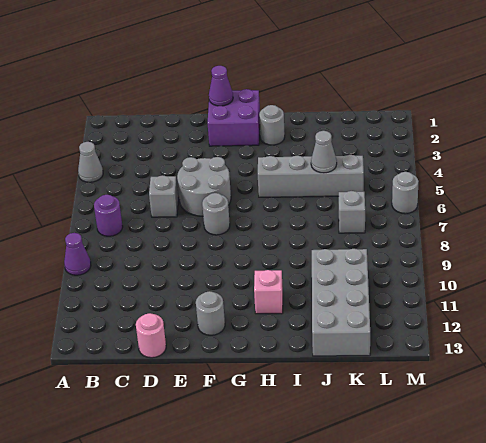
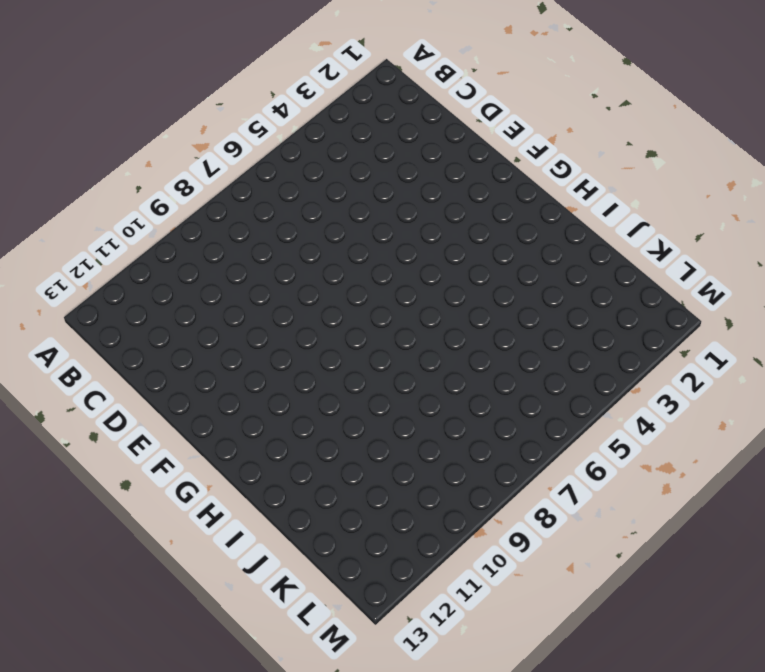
none -> grey 1x1 cone [78,142,103,182]
none -> purple 1x1 cone [64,233,91,275]
none -> purple 1x1 round brick [94,195,123,236]

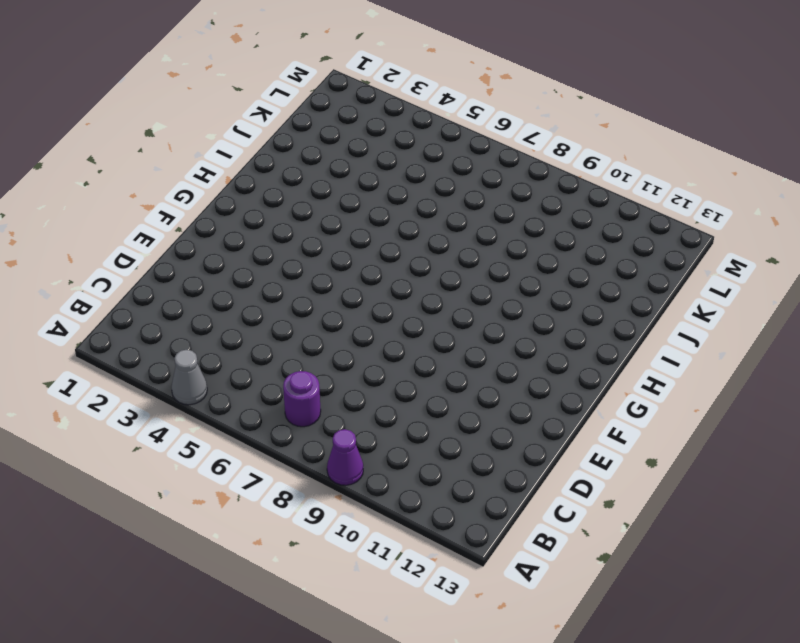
none -> grey 1x1 brick [149,175,178,217]
none -> pink 1x1 round brick [136,313,166,358]
none -> grey 2x2 round brick [177,157,231,216]

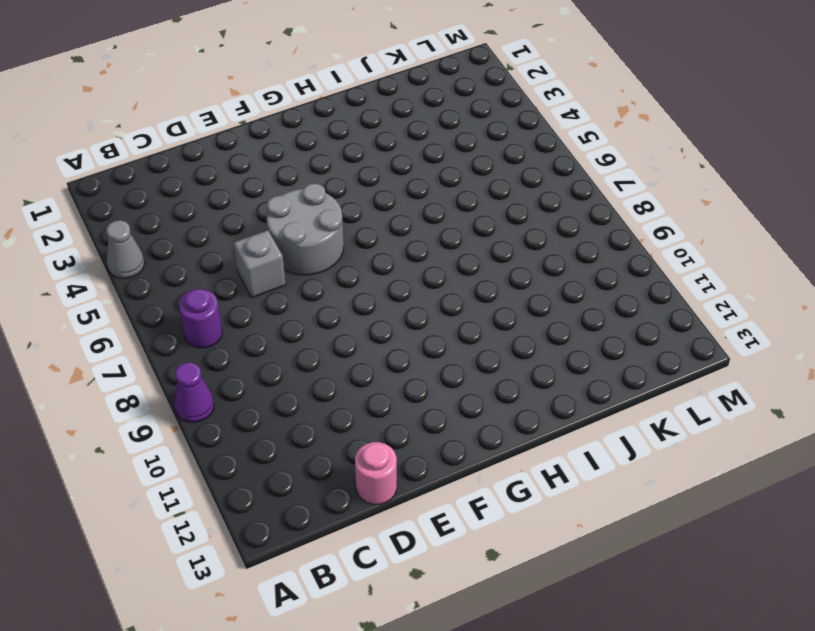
none -> purple 2x2 brick [208,89,260,146]
none -> grey 1x1 round brick [202,193,230,235]
none -> grey 1x1 round brick [196,291,225,335]

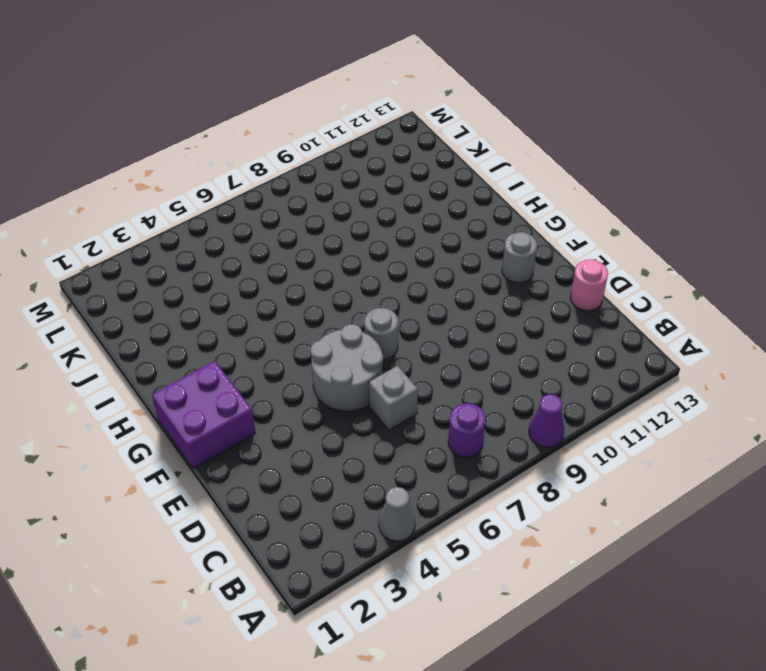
none -> grey 1x1 round brick [259,105,285,145]
none -> grey 1x4 brick [258,155,364,197]
none -> pink 1x1 brick [254,270,283,314]

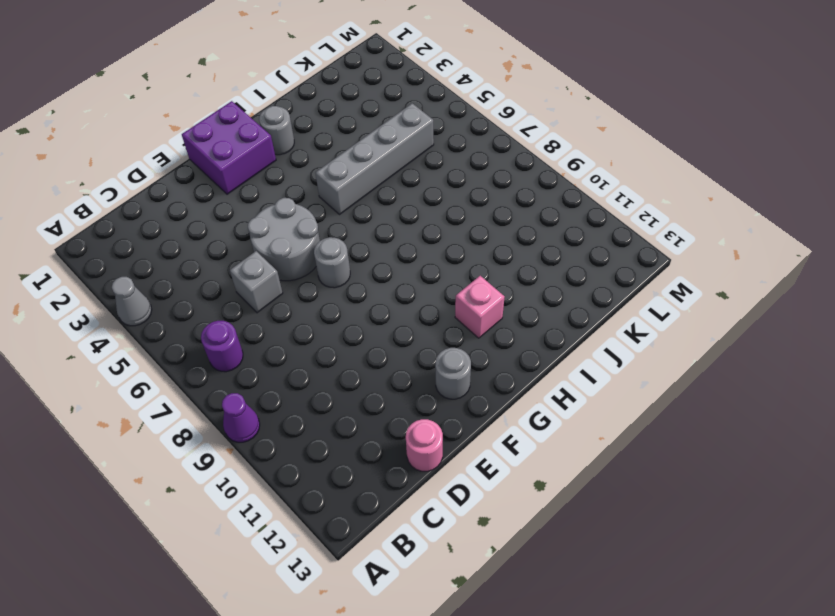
none -> grey 2x4 brick [312,249,370,356]
none -> grey 1x1 brick [339,191,365,233]
none -> grey 1x1 round brick [392,172,419,214]

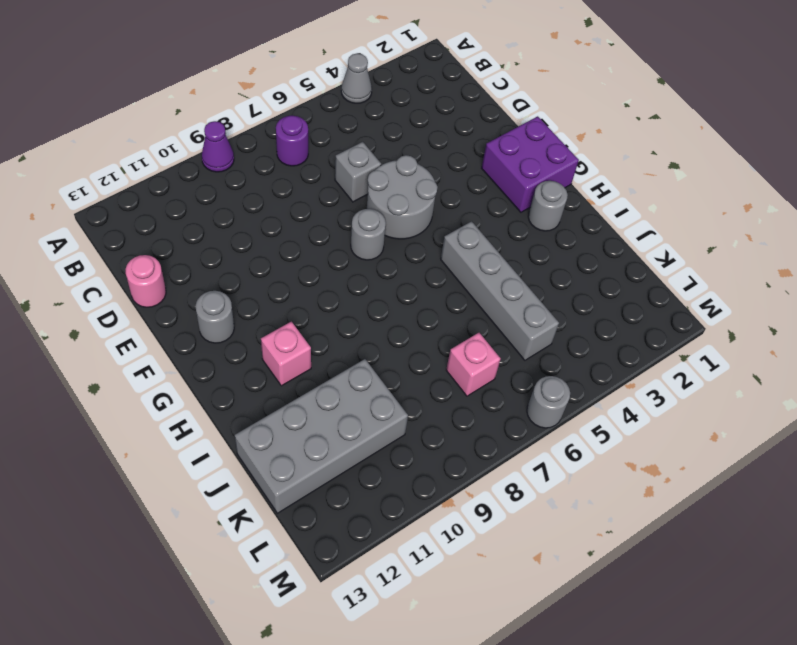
pink 1x1 brick [446,333,501,396] -> grey 1x1 brick [339,191,365,233]
none -> purple 1x1 cone [209,66,233,106]
none -> grey 1x1 cone [311,131,337,173]

